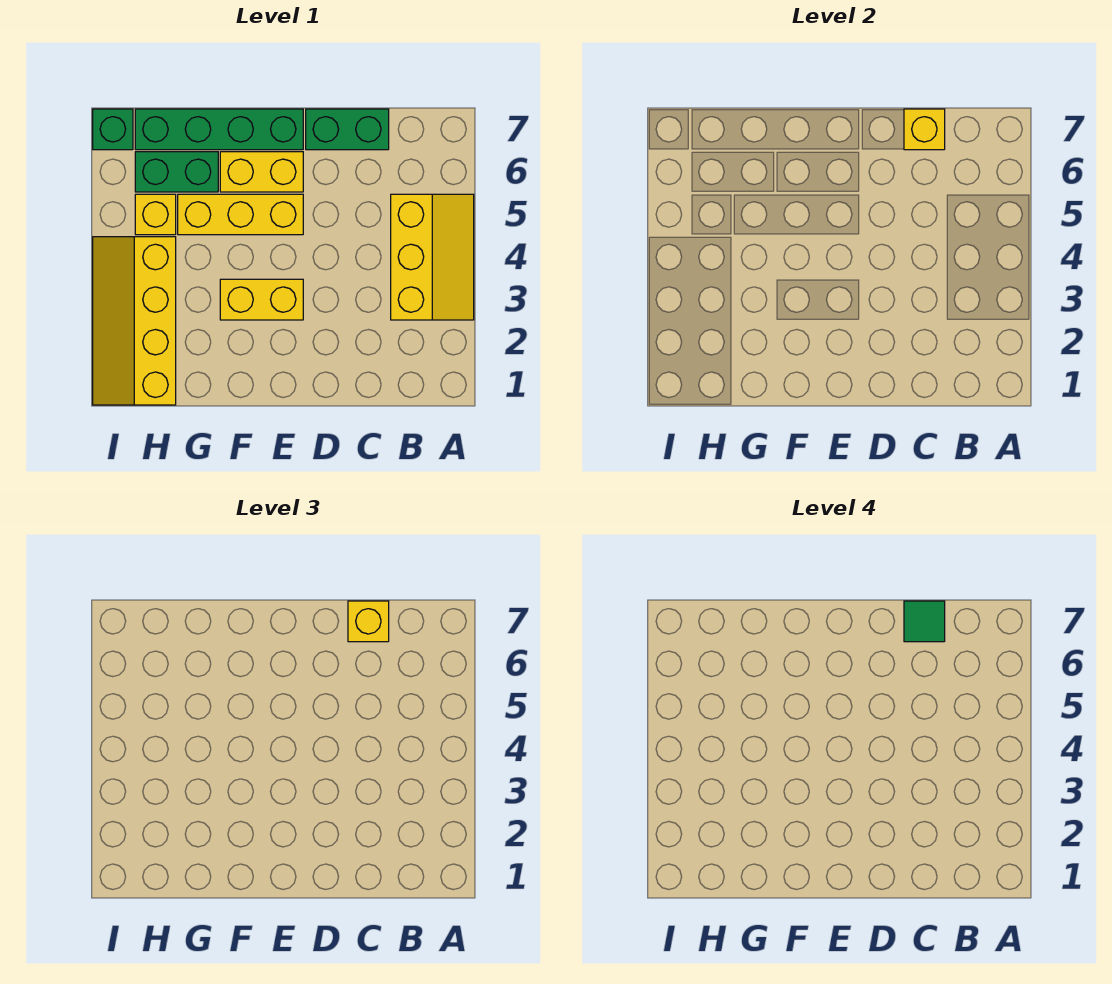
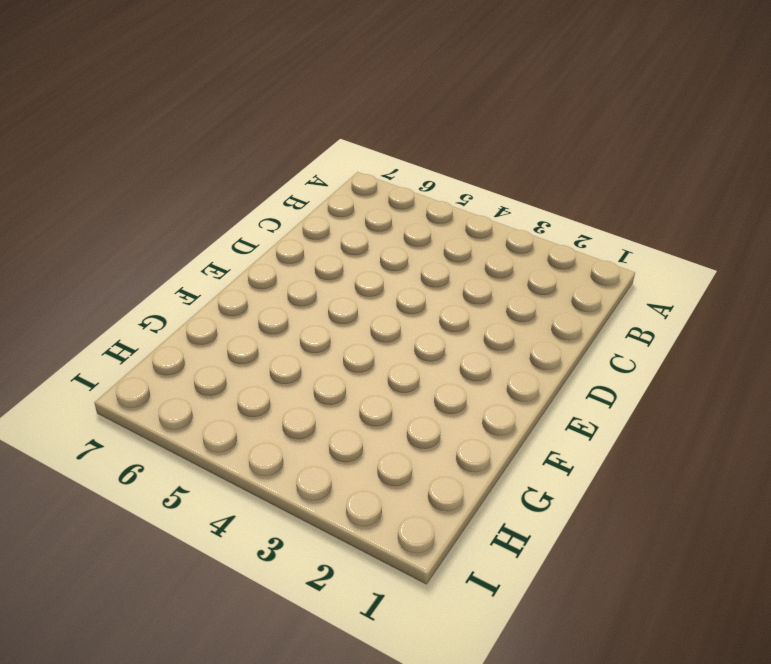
none -> yellow 2x3 slope [391,194,474,320]
none -> green 1x2 brick [306,109,389,150]
none -> yellow 1x2 brick [220,279,303,320]

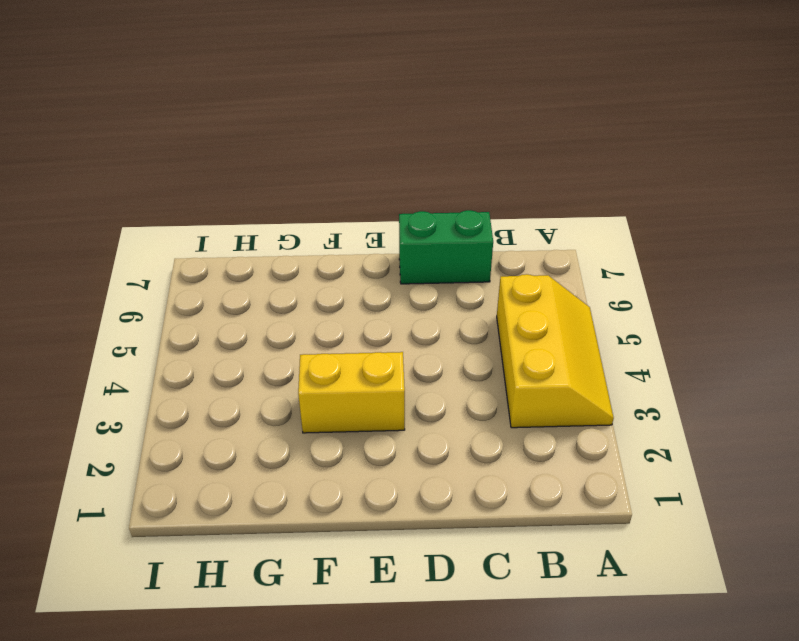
none -> yellow 1x3 brick [178,194,303,235]
none -> yellow 1x2 brick [220,152,303,192]
none -> green 1x4 brick [135,109,303,150]

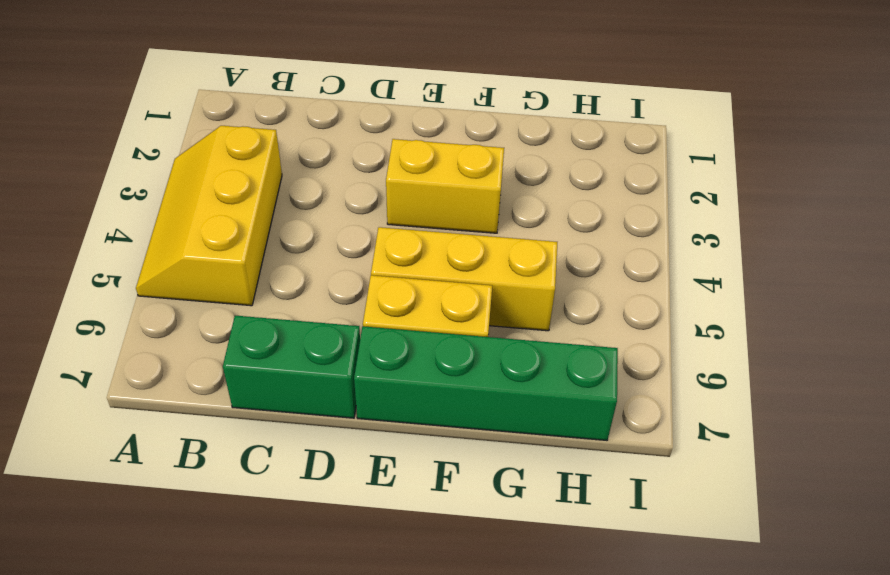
none -> green 1x2 brick [135,152,218,192]
none -> yellow 2x4 slope [93,237,176,405]
none -> yellow 1x1 brick [135,194,176,235]

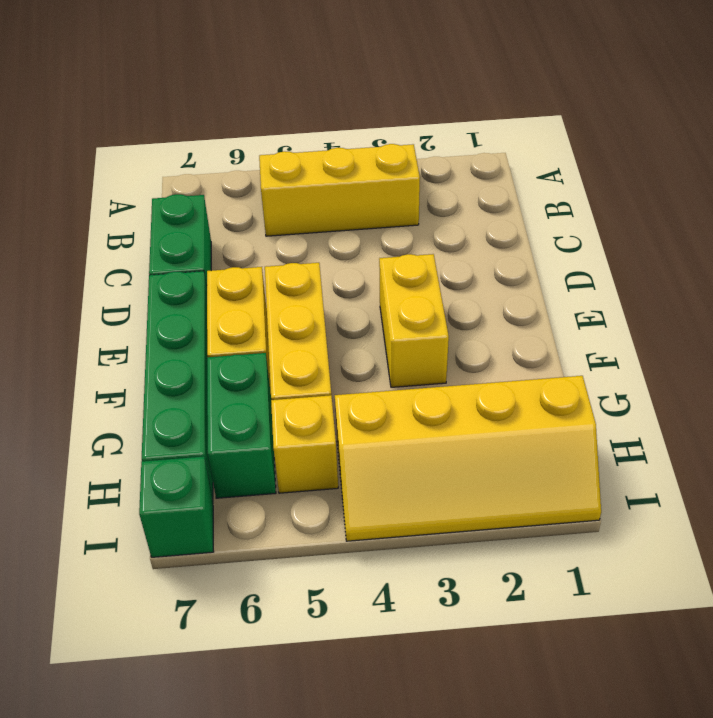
none -> yellow 1x1 brick [904,109,945,150]
none -> yellow 1x1 brick [348,601,389,642]
none -> green 1x1 tile [904,601,945,642]

